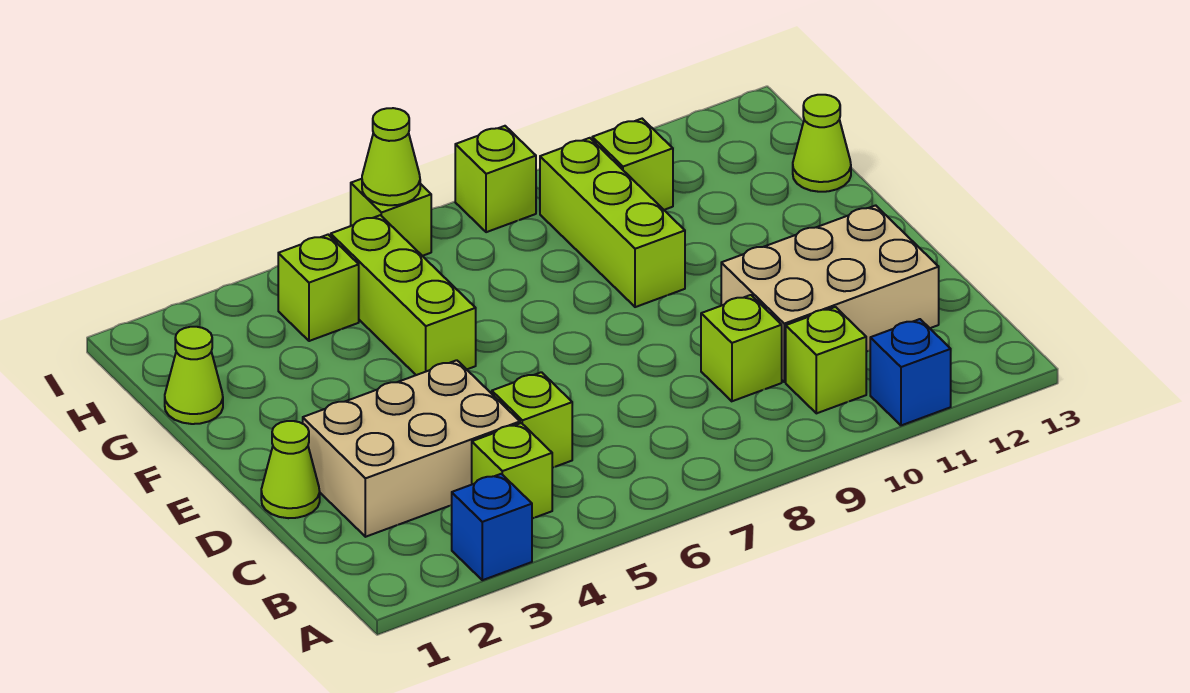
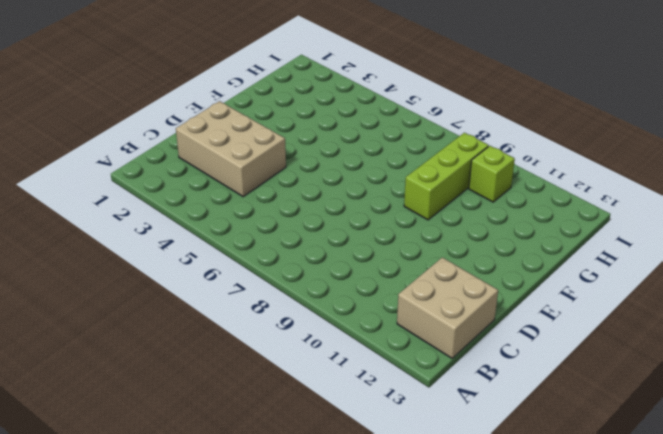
tan 2x2 brick [397,257,498,358] -> tan 2x3 brick [721,205,939,382]
none -> blue 1x1 brick [452,474,532,580]
none -> blue 1x1 brick [870,319,951,425]
none -> lime 1x1 brick [472,423,552,519]

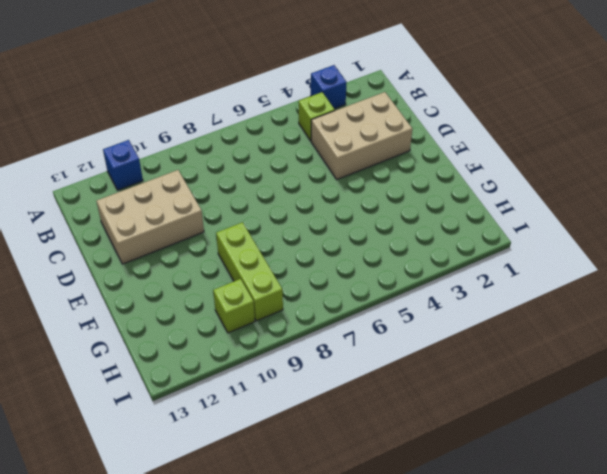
none -> lime 1x1 brick [786,307,866,413]
none -> lime 1x1 brick [492,372,572,468]
none -> lime 1x1 brick [701,295,782,401]

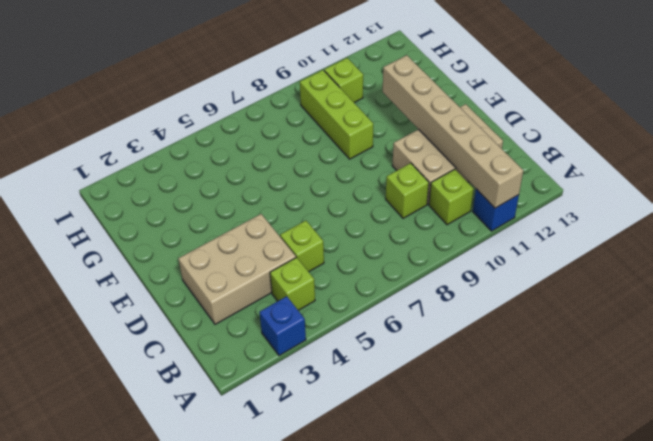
tan 1x6 brick [383,55,523,208] -> none
none -> lime 1x1 cone [261,421,320,518]
none -> lime 1x3 brick [331,215,476,375]
none -> lime 1x1 cone [165,327,223,424]

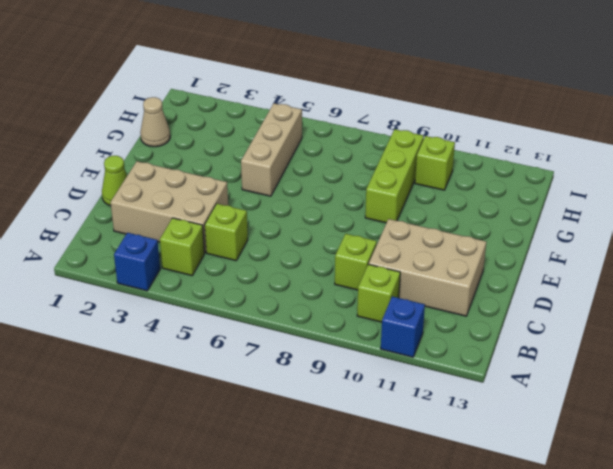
tan 1x3 brick [241,103,302,196] -> lime 1x3 brick [331,215,476,375]
tan 1x1 cone [140,97,170,147] -> lime 1x1 cone [165,327,223,424]
none -> lime 1x1 cone [793,95,851,192]
none -> lime 1x1 brick [278,235,359,341]
none -> lime 1x1 brick [351,179,431,256]

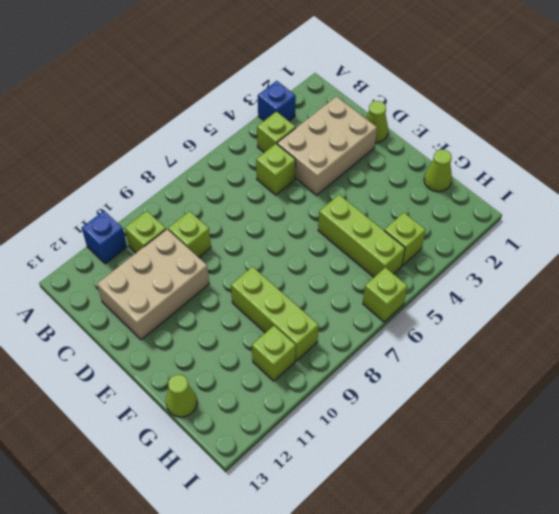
none -> lime 1x1 brick [455,126,536,232]
none -> lime 1x1 cone [362,108,420,205]

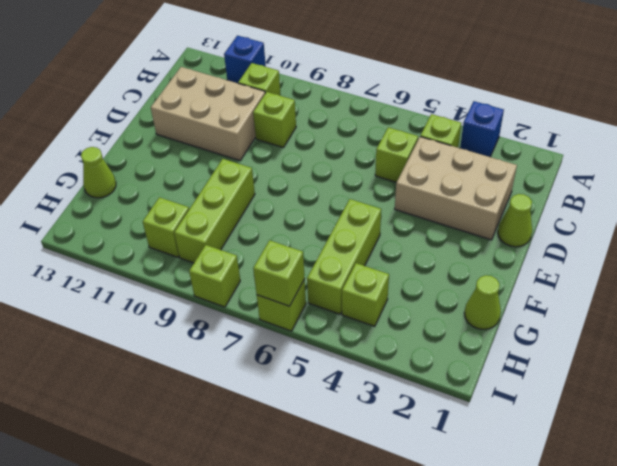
lime 1x1 brick [253,240,305,306] -> lime 1x1 cone [362,108,420,205]

